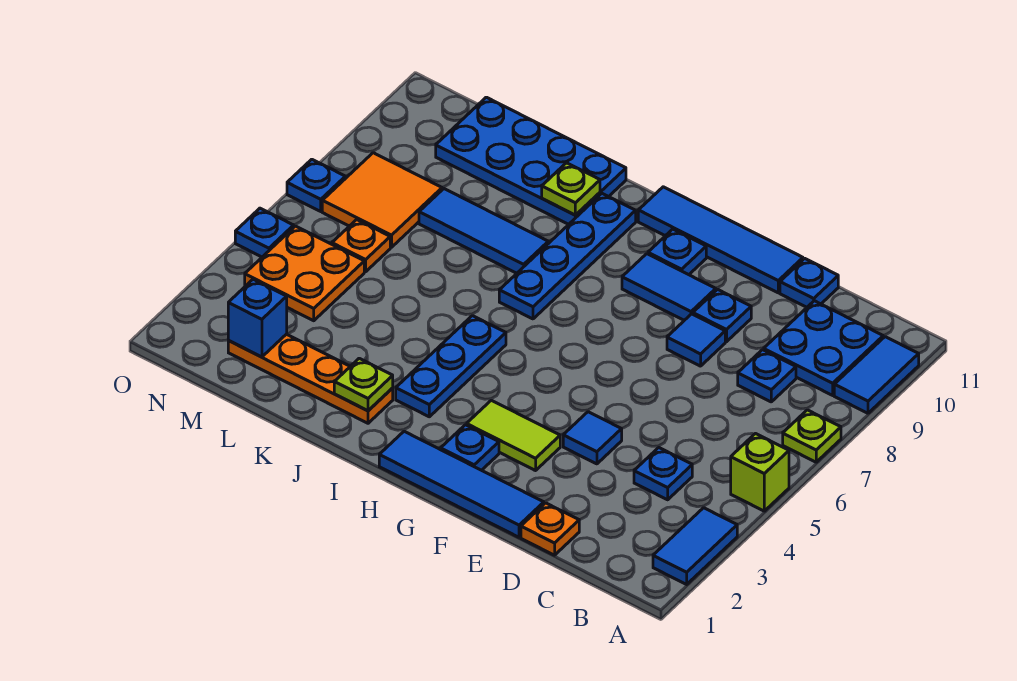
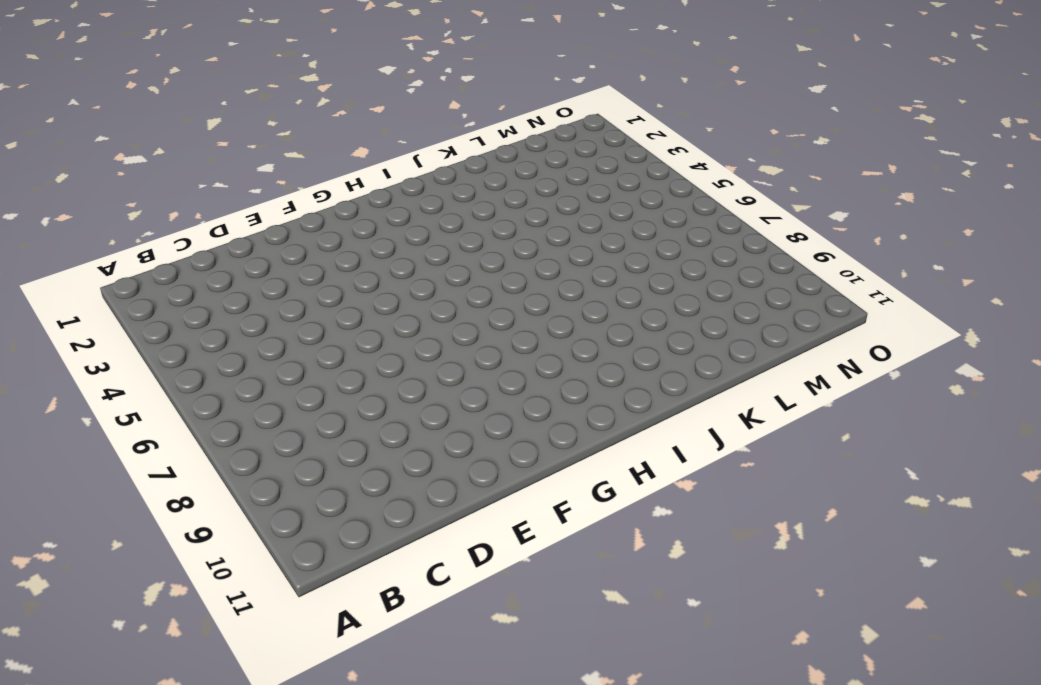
none -> blue 1x2 tile [653,508,737,584]
none -> lime 1x1 brick [731,434,789,511]
none -> lime 1x1 plate [783,410,841,462]
none -> blue 1x2 tile [834,337,919,413]

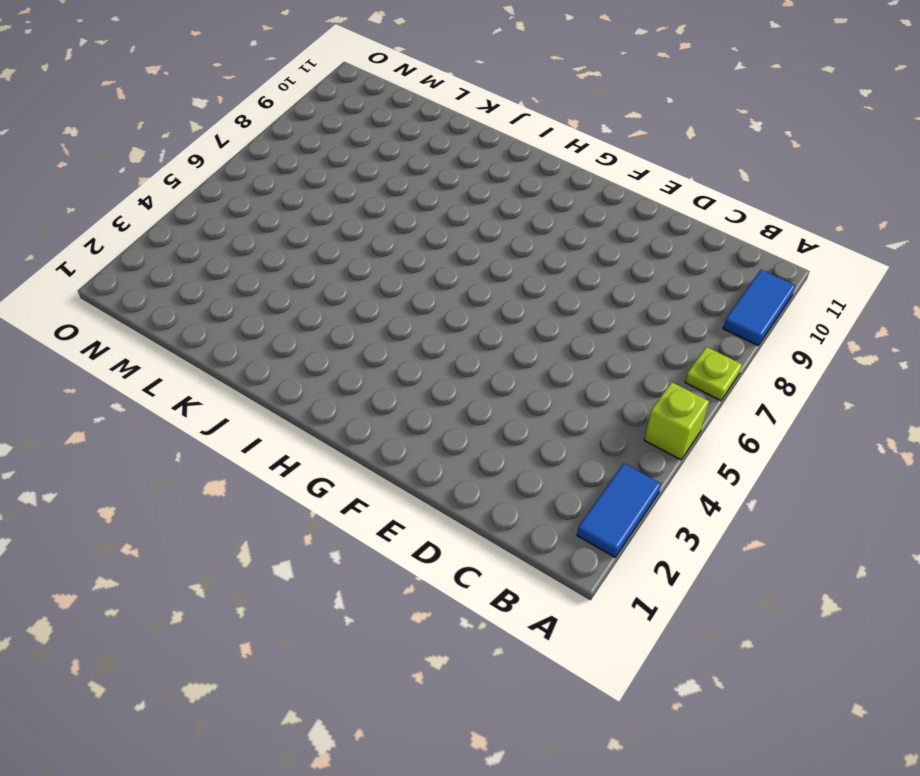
none -> blue 2x2 plate [764,301,883,395]
none -> blue 1x1 plate [634,448,692,500]
none -> blue 1x1 plate [738,350,796,402]
none -> orange 1x1 plate [521,503,579,555]

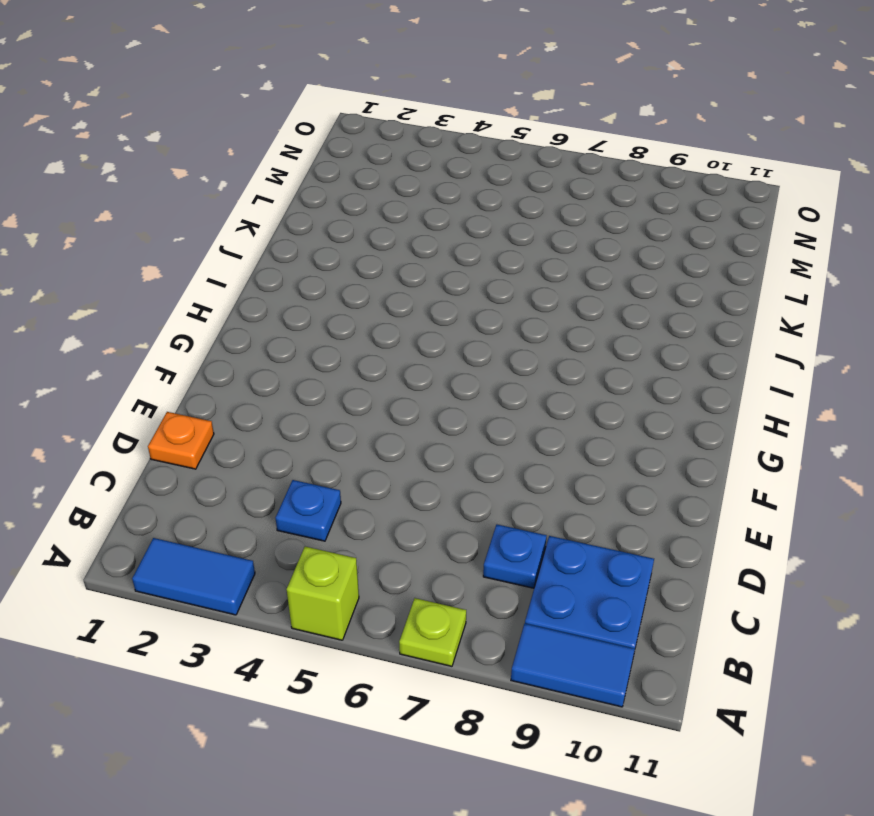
none -> blue 1x1 plate [780,259,838,307]
none -> blue 1x4 tile [379,431,544,537]
none -> blue 1x1 tile [563,412,622,464]
none -> blue 1x1 tile [667,314,725,366]

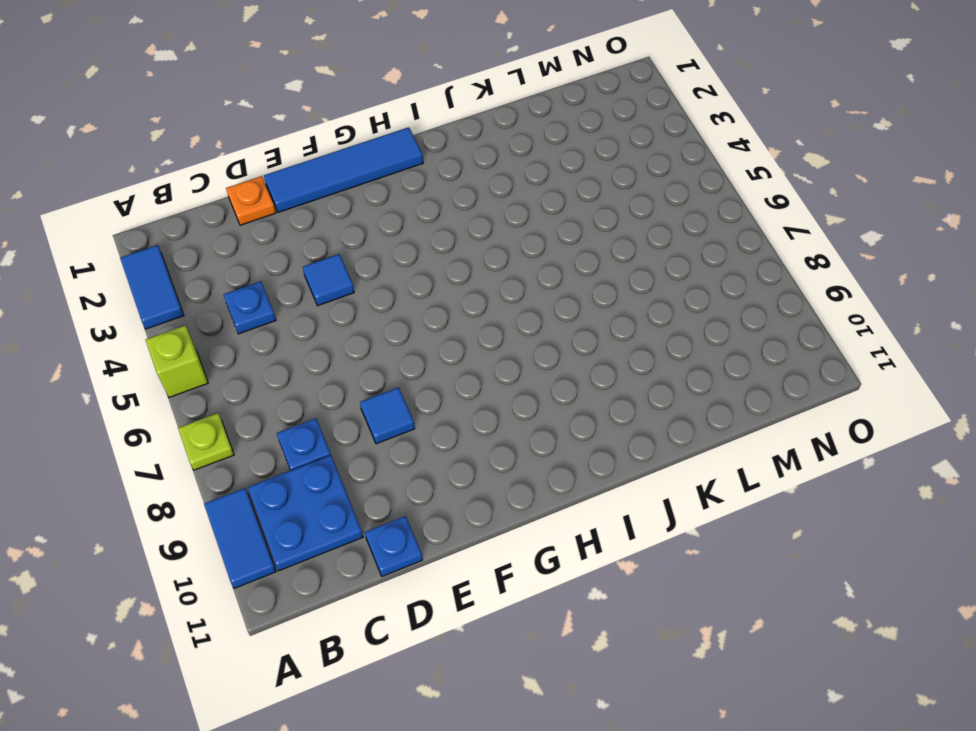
none -> blue 1x1 plate [693,289,751,342]
none -> blue 1x4 tile [638,187,803,293]
none -> lime 1x2 tile [467,400,560,471]
none -> blue 1x2 tile [622,254,716,320]

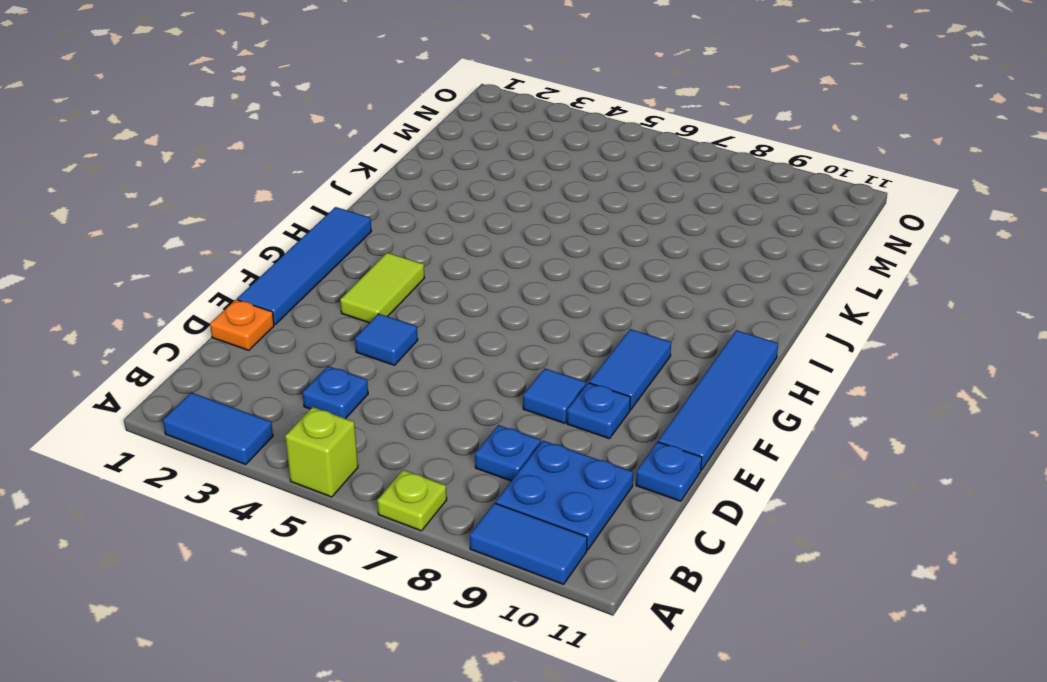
none -> blue 1x1 plate [441,425,499,470]
none -> blue 1x1 plate [648,229,706,275]
none -> blue 1x3 plate [396,316,506,417]
none -> blue 1x4 plate [499,194,636,319]

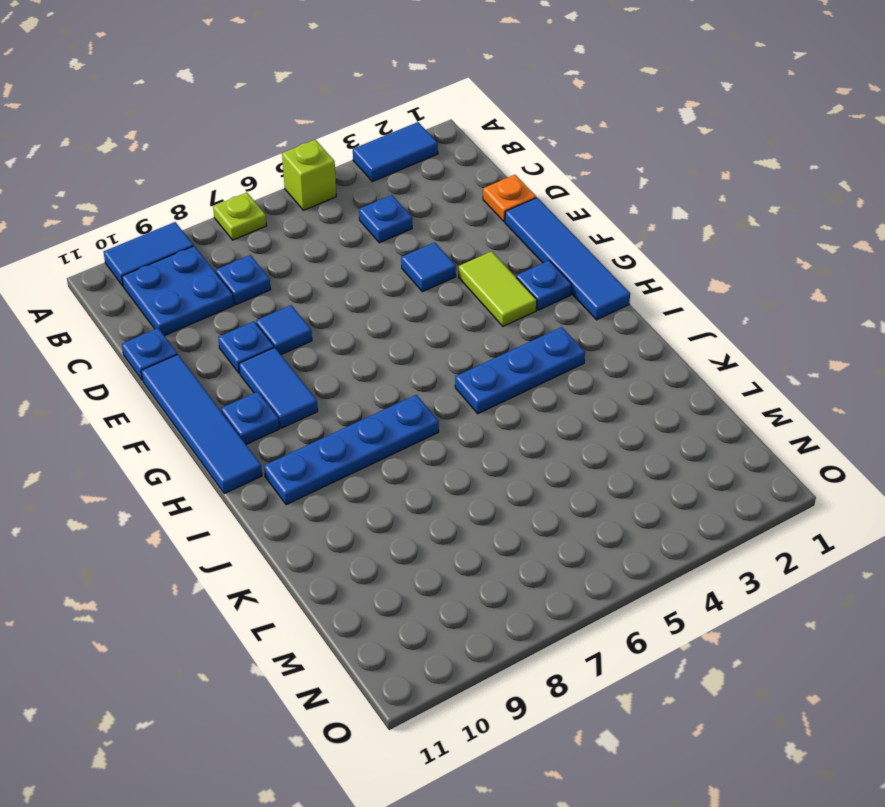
none -> orange 1x4 plate [228,334,393,423]
none -> blue 1x3 tile [419,189,548,273]
none -> blue 2x4 plate [436,97,626,224]
none -> orange 2x2 plate [245,226,364,321]

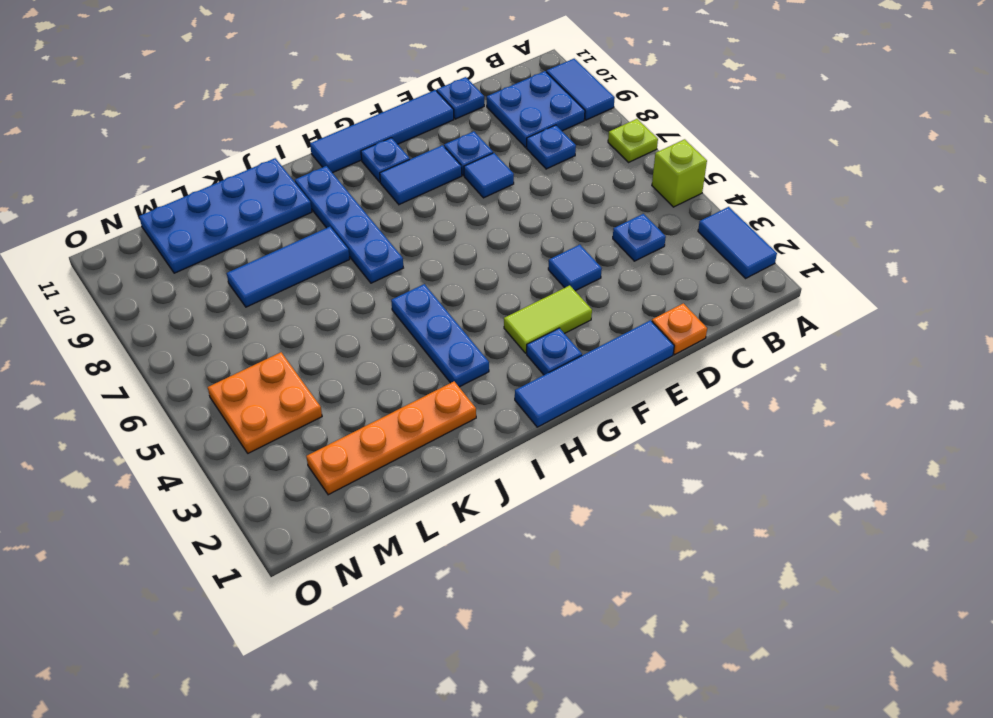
none -> orange 1x1 plate [332,220,390,272]
none -> orange 2x2 tile [322,153,442,247]
none -> blue 1x1 plate [235,208,294,257]
none -> blue 1x1 plate [287,159,345,211]

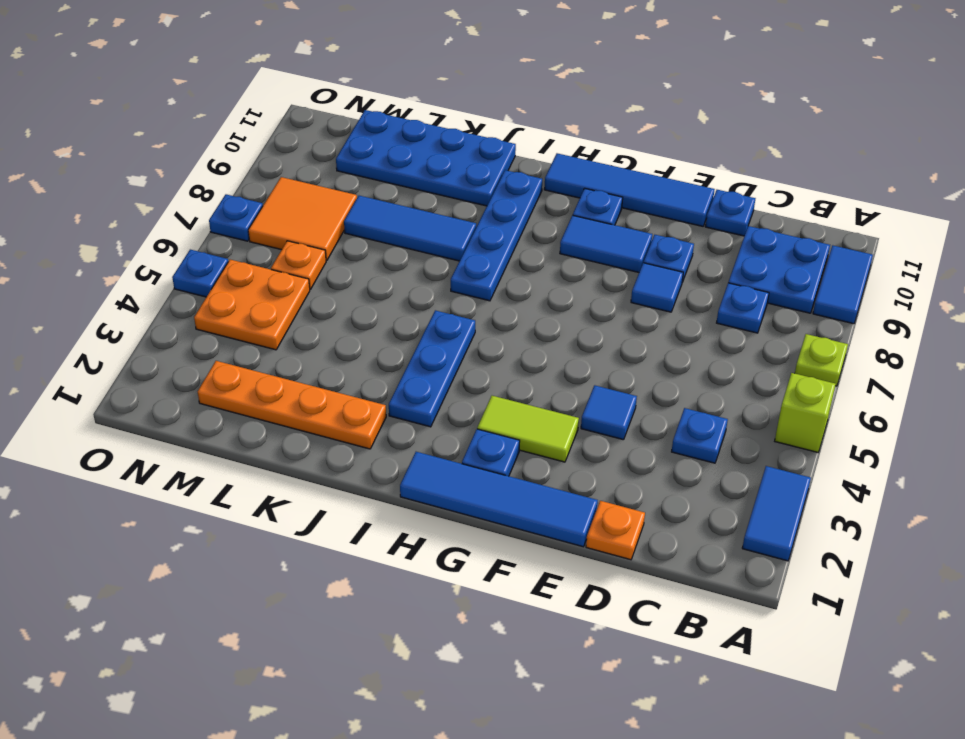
none -> lime 1x1 plate [334,358,393,411]
none -> lime 1x1 plate [542,163,600,215]
none -> blue 1x1 brick [228,279,287,357]

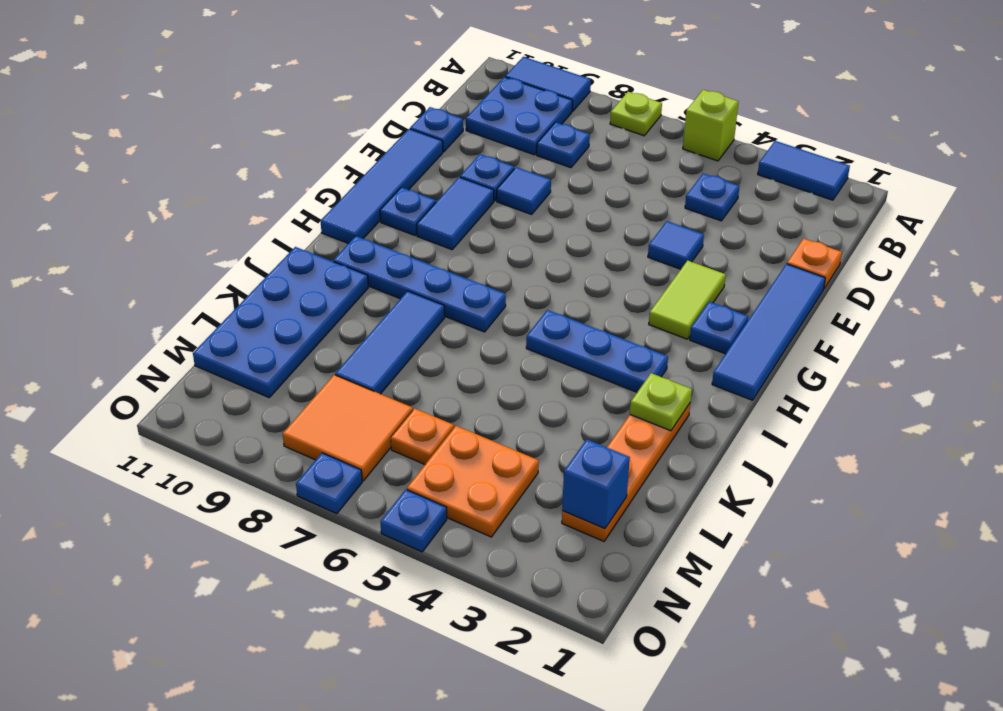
none -> lime 1x1 plate [542,163,600,215]

